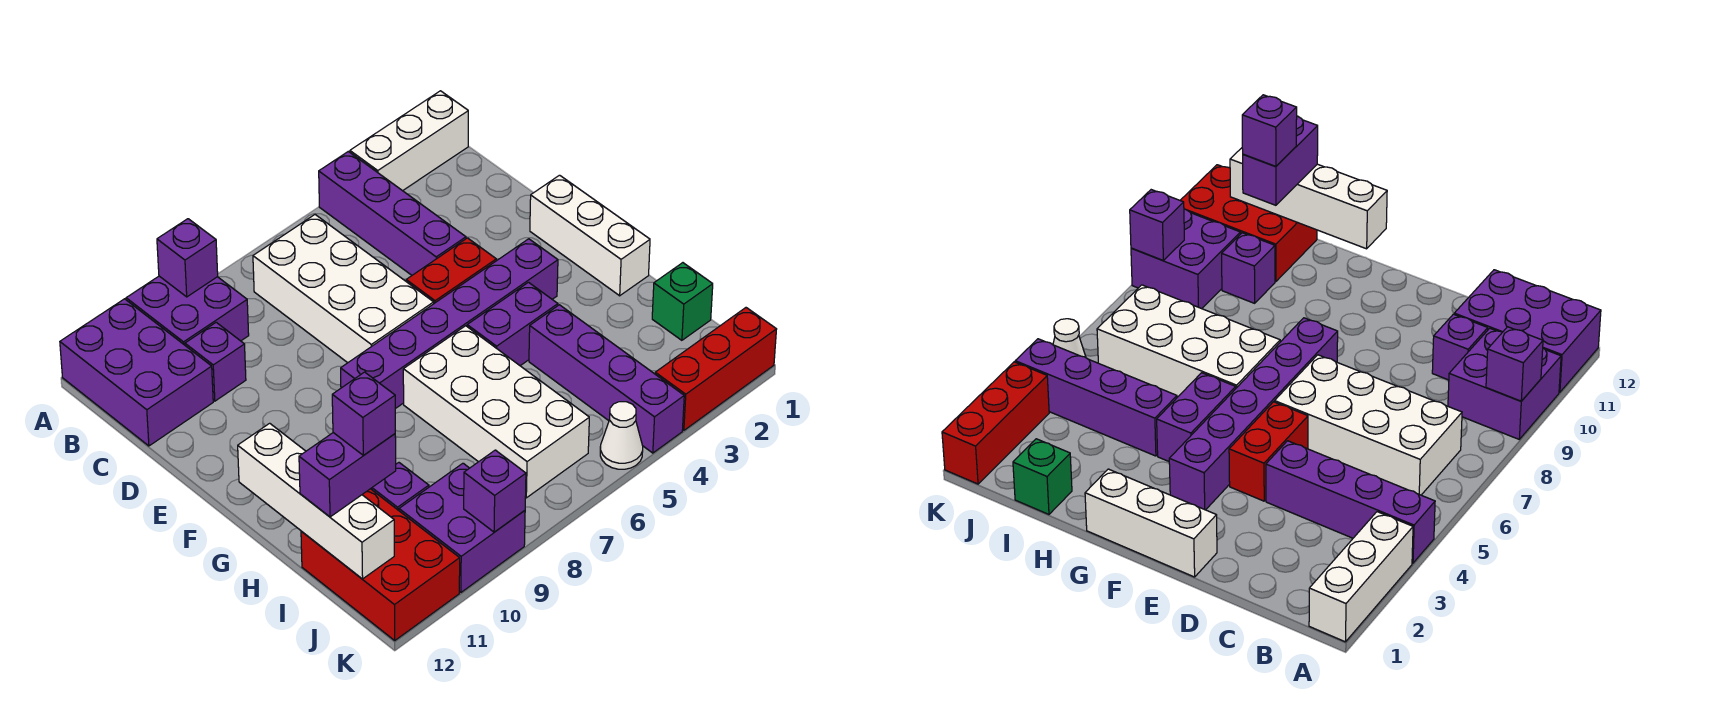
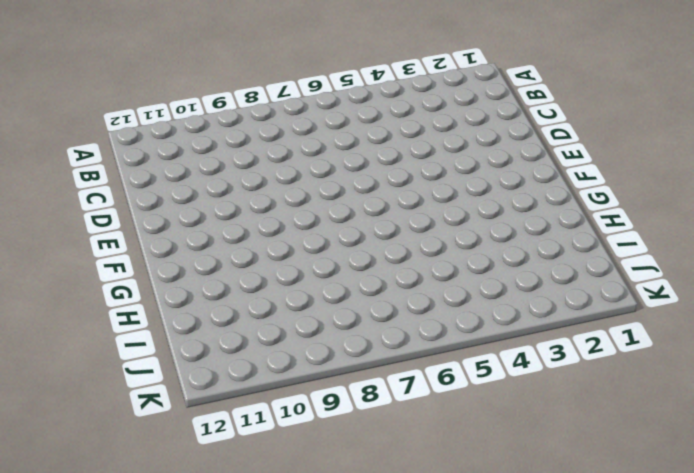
none -> white 1x3 brick [350,91,468,191]
none -> purple 1x4 brick [319,151,466,275]
none -> purple 2x2 brick [126,276,249,345]

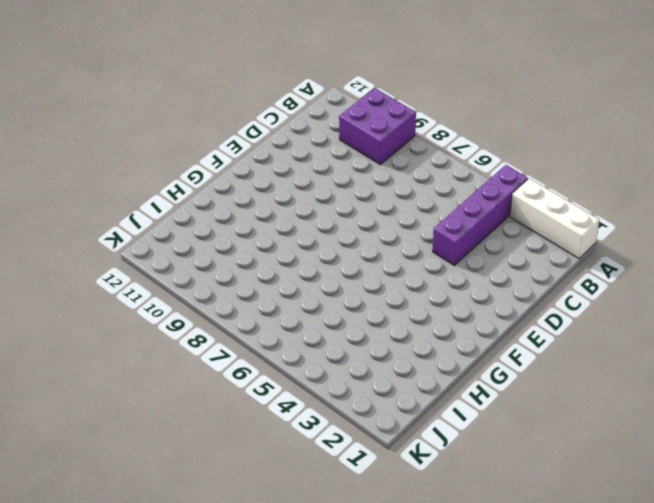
none -> purple 2x3 brick [60,299,213,446]
none -> white 2x4 brick [253,215,434,363]
none -> purple 1x1 brick [185,322,246,401]

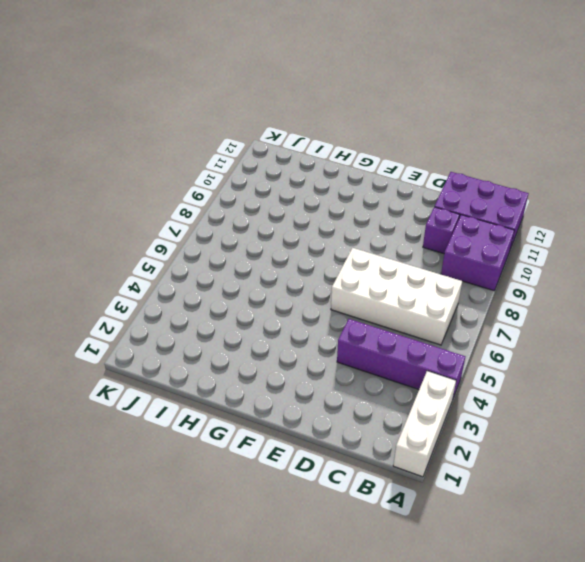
none -> white 1x3 brick [530,175,650,296]
none -> red 1x2 brick [406,238,496,303]
none -> purple 1x6 brick [341,239,558,409]

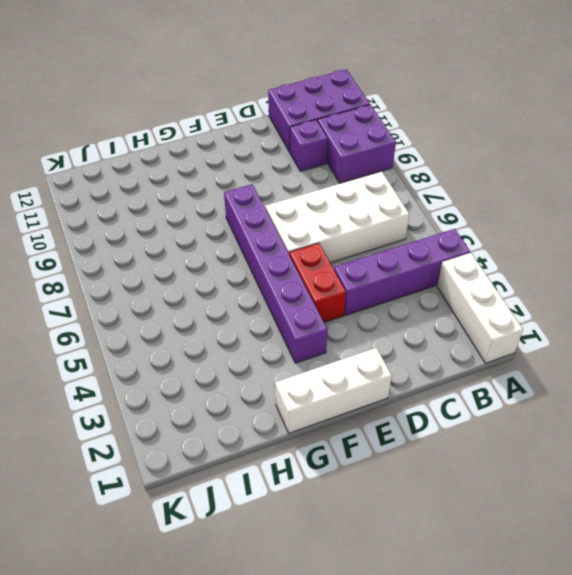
none -> purple 1x2 brick [467,282,558,366]
none -> white 2x4 brick [403,326,589,498]
none -> purple 1x4 brick [529,305,684,453]

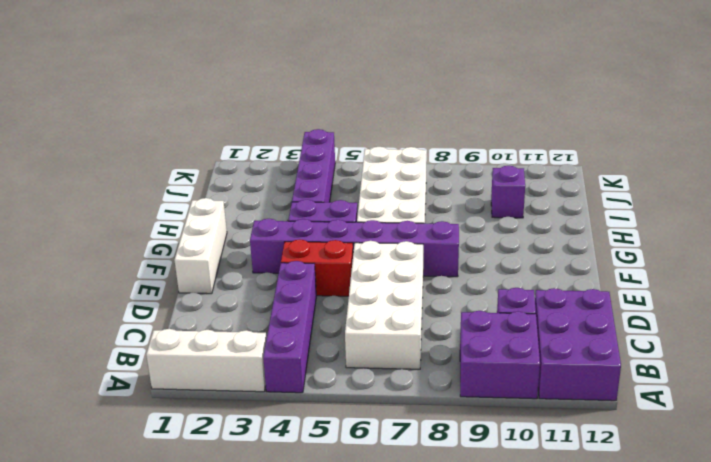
none -> green 1x1 brick [652,263,713,340]
none -> red 2x3 brick [301,489,460,640]
none -> purple 2x2 brick [399,463,525,592]

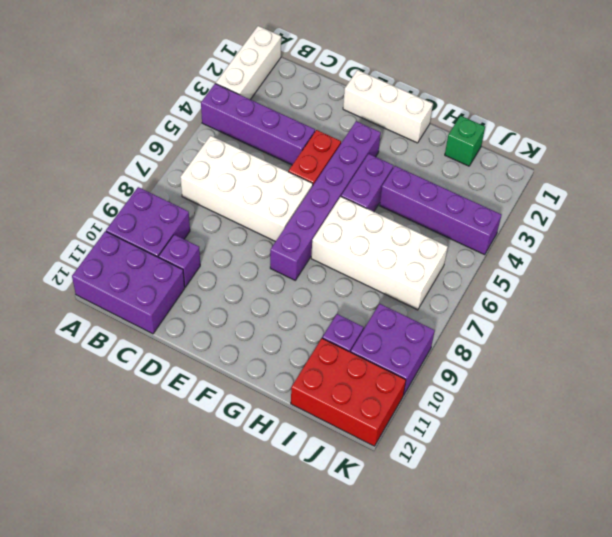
none -> red 1x3 brick [655,308,777,430]
none -> white 1x1 cone [600,402,643,469]
none -> purple 1x1 brick [157,219,218,297]

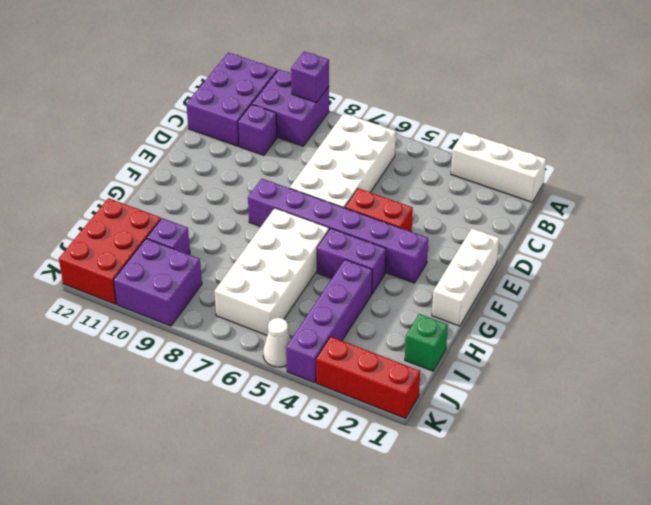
none -> purple 1x4 brick [319,151,466,275]
none -> white 1x4 brick [238,423,394,579]
none -> purple 1x1 brick [464,450,526,532]

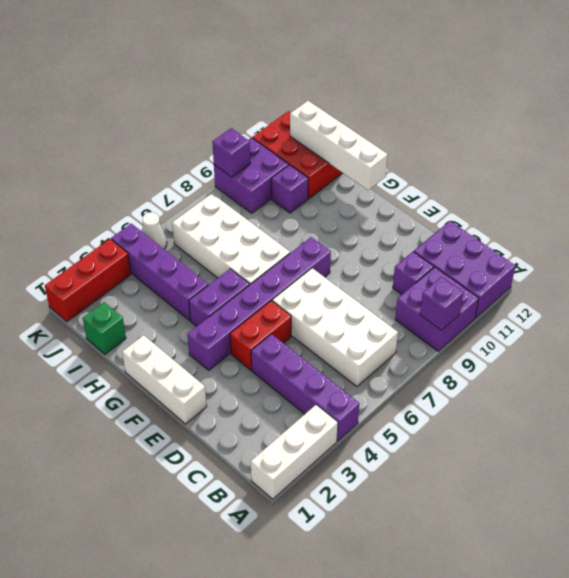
none -> purple 1x2 brick [299,433,396,517]
none -> purple 1x1 brick [332,372,395,455]

